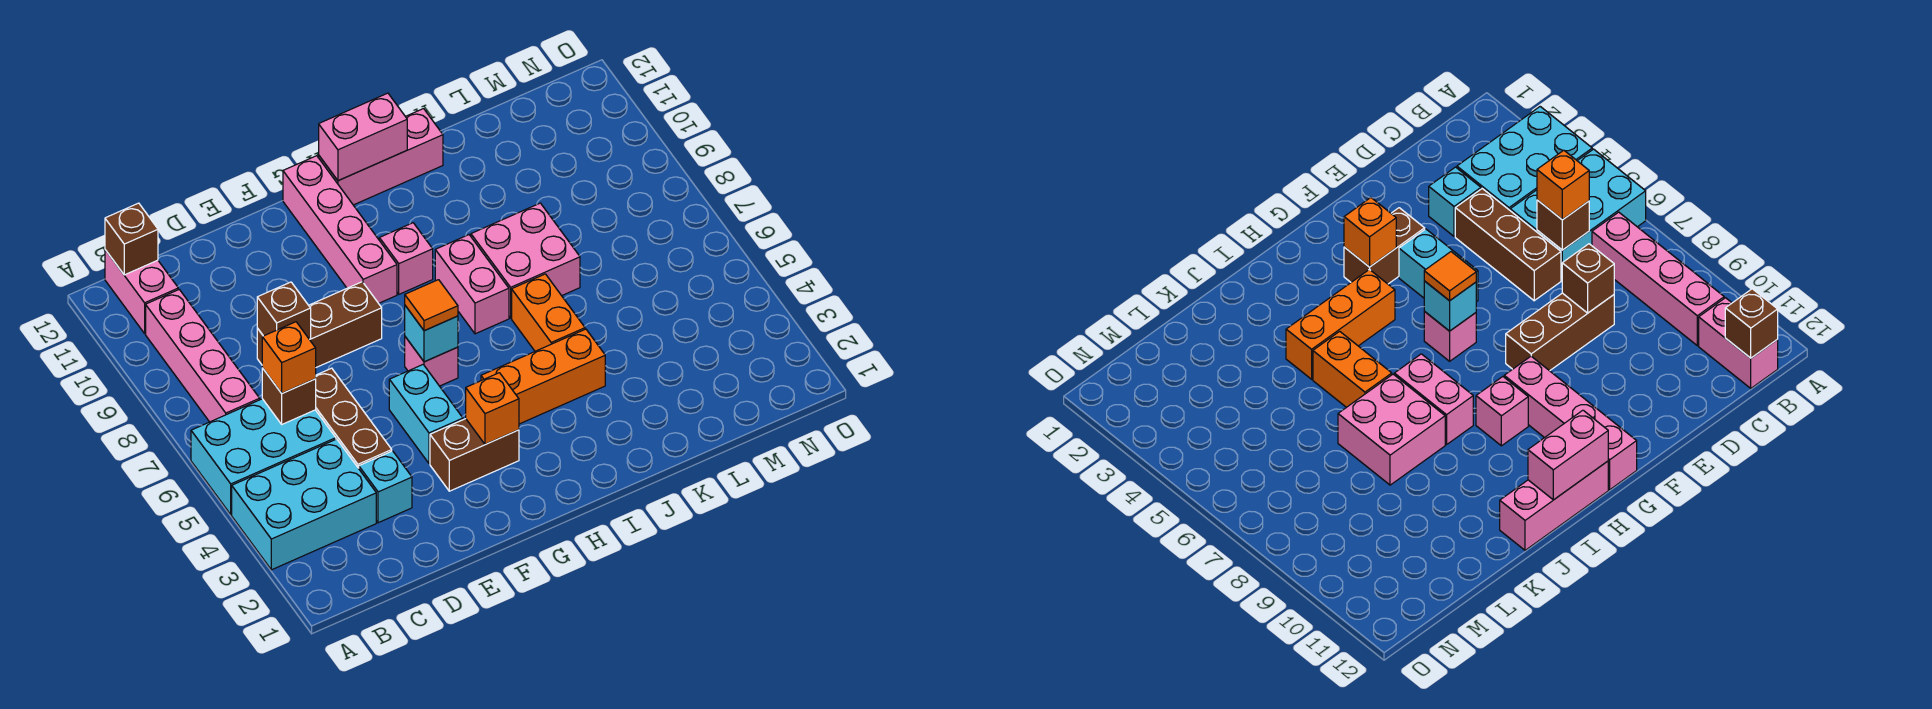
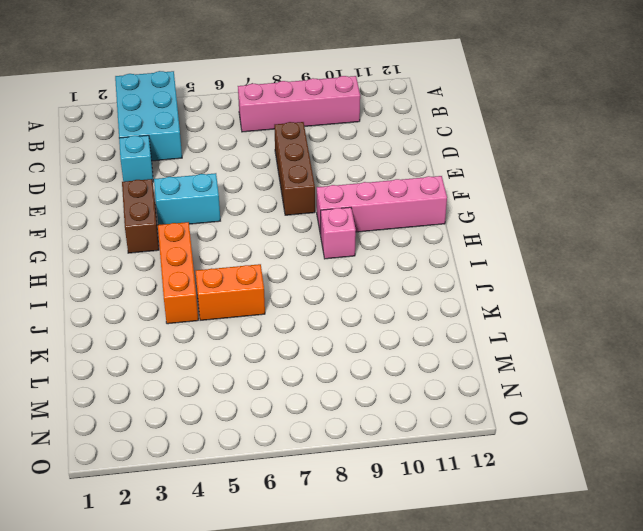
none -> cyan 2x3 brick [191,399,336,515]
none -> pink 1x2 brick [105,250,178,333]
none -> brown 1x3 brick [316,368,392,468]

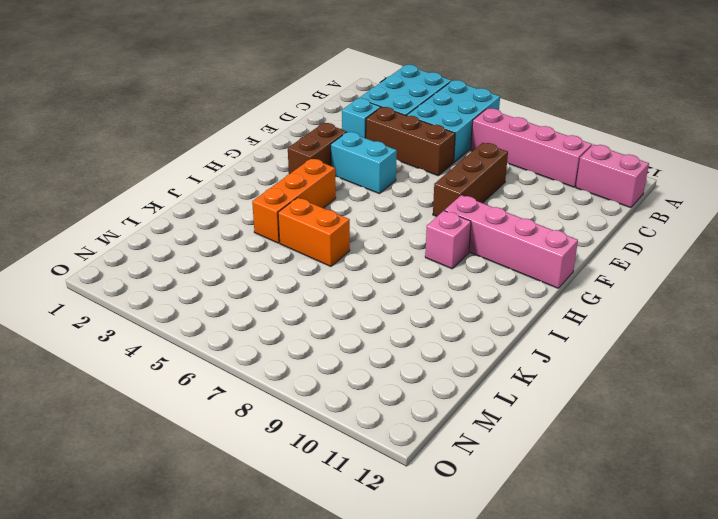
none -> pink 1x1 brick [405,337,458,386]
none -> pink 1x3 brick [319,109,443,205]
none -> pink 1x2 brick [435,235,509,334]

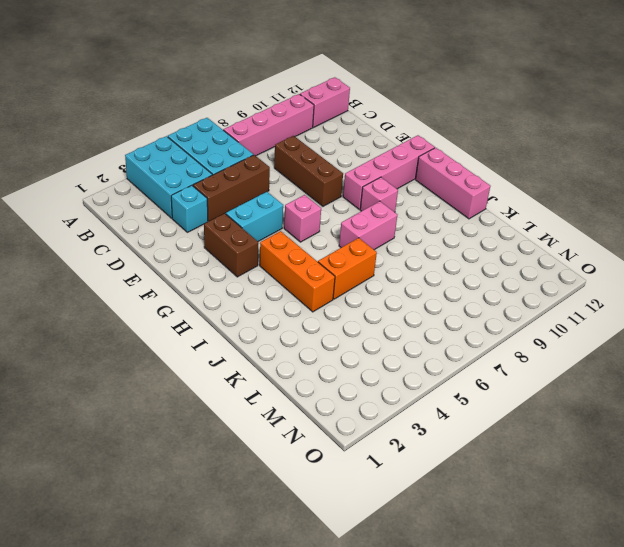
none -> pink 2x2 brick [471,203,580,318]
none -> brown 1x1 brick [105,203,158,275]
none -> brown 1x1 brick [262,368,316,424]

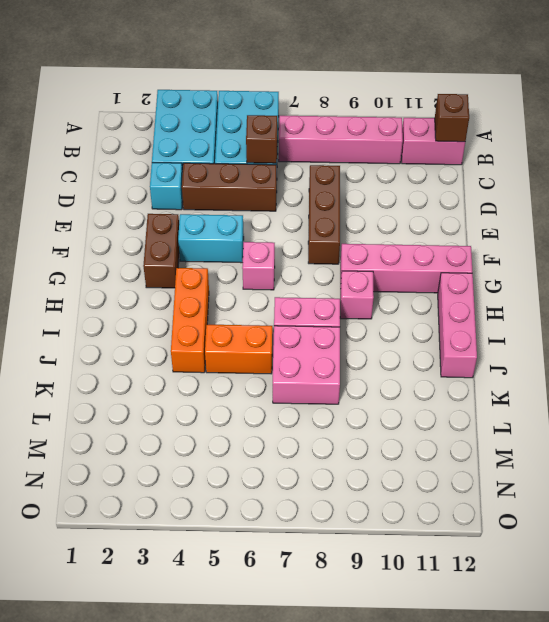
none -> brown 1x1 brick [257,282,311,339]
none -> orange 1x1 brick [466,373,519,444]
none -> cyan 1x1 brick [405,306,458,362]

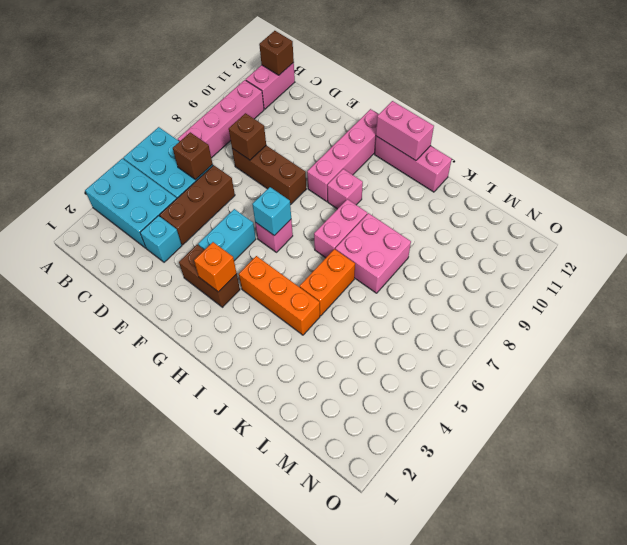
none -> orange 1x1 brick [262,322,316,393]
none -> orange 1x1 tile [405,280,458,331]

